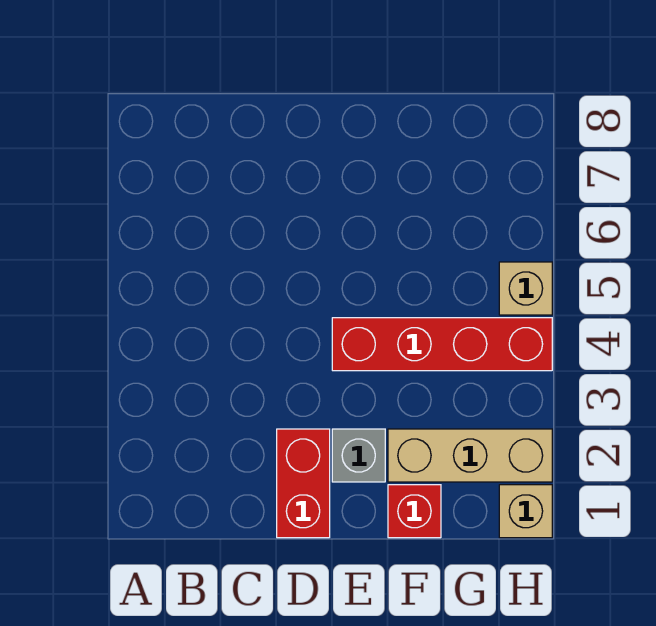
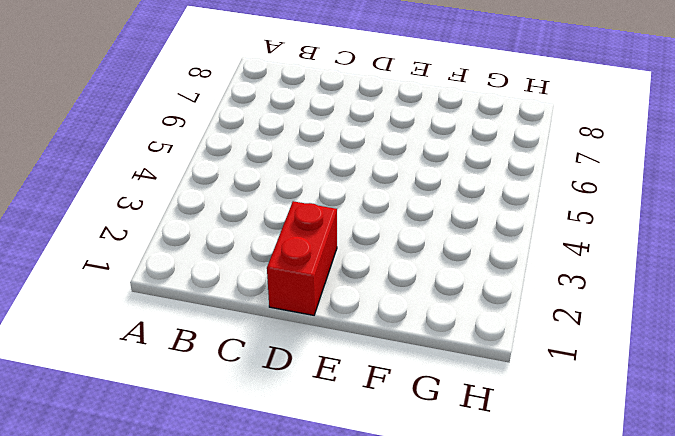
none -> grey 1x1 brick [332,429,385,482]
none -> red 1x4 brick [332,318,552,371]

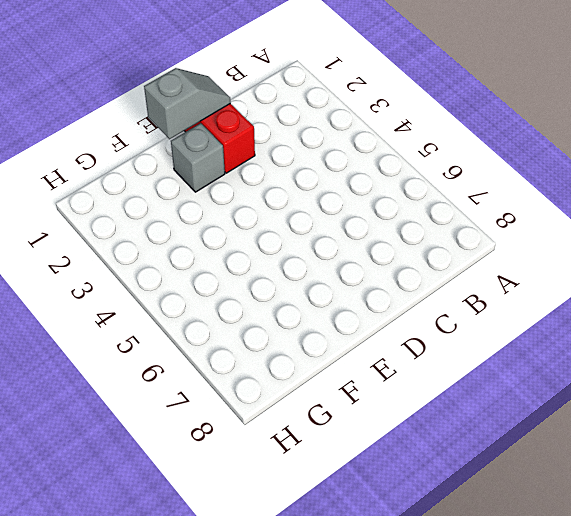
grey 1x2 slope [144,68,231,139] -> none
none -> red 1x4 brick [332,318,552,371]
none -> red 1x1 brick [388,485,441,538]

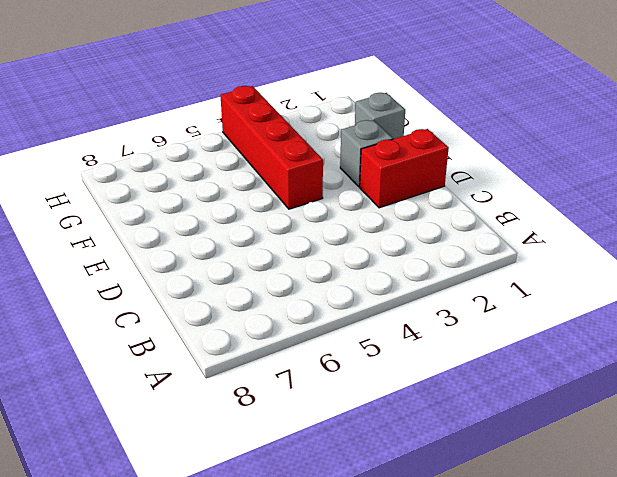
grey 1x1 brick [355,93,405,139] -> red 1x1 brick [388,485,441,538]
none -> tan 1x3 brick [388,429,552,482]
none -> tan 1x1 brick [499,485,552,538]

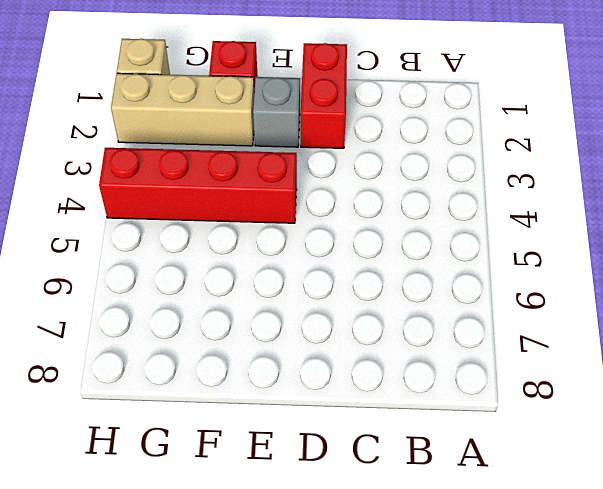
none -> tan 1x1 brick [499,262,552,315]

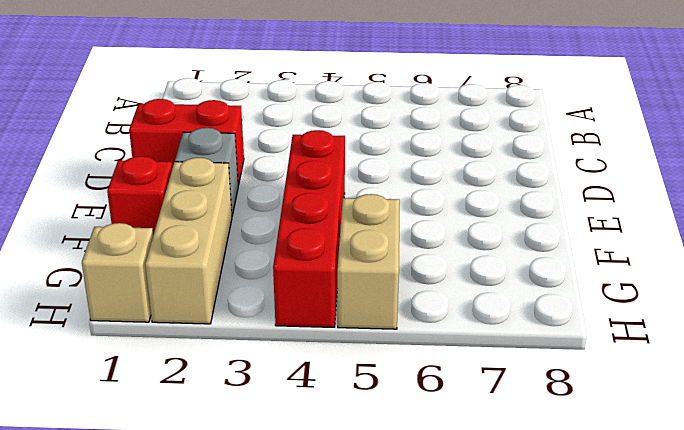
tan 1x2 brick [337,194,400,329] -> tan 1x1 brick [499,262,552,315]

